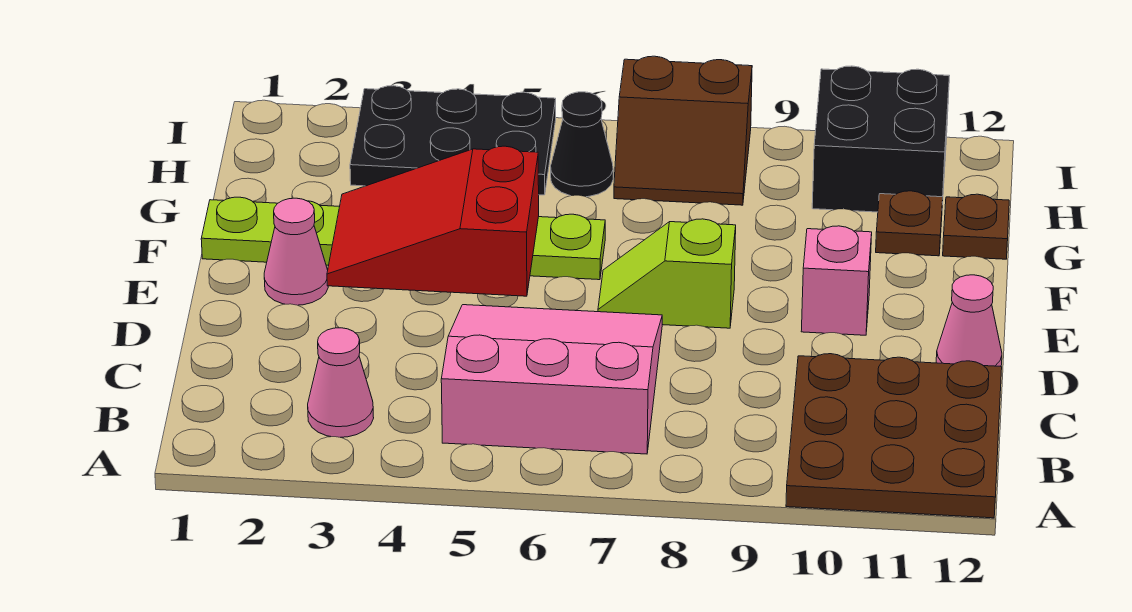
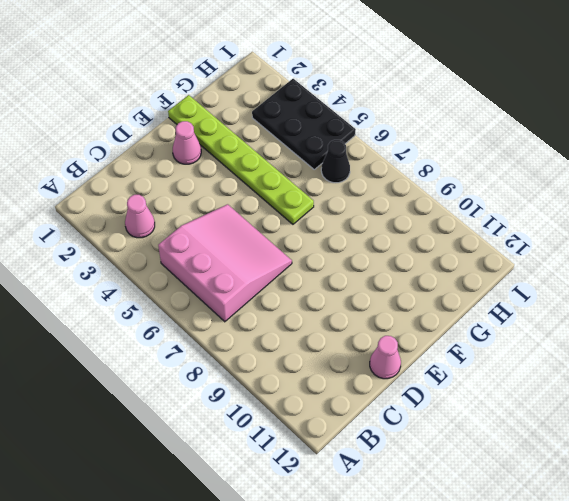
none -> brown 3x3 plate [786,354,1002,518]
none -> lime 1x2 slope [598,219,736,328]
none -> pink 1x1 brick [801,226,872,335]

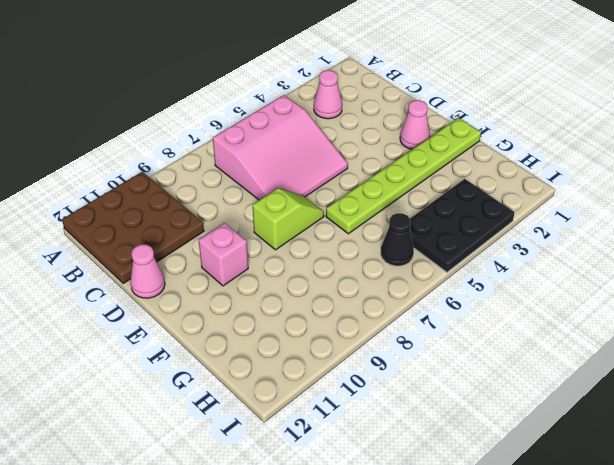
none -> brown 1x1 plate [876,191,943,256]
none -> brown 1x1 plate [943,194,1009,259]
none -> brown 2x2 slope [614,56,752,205]

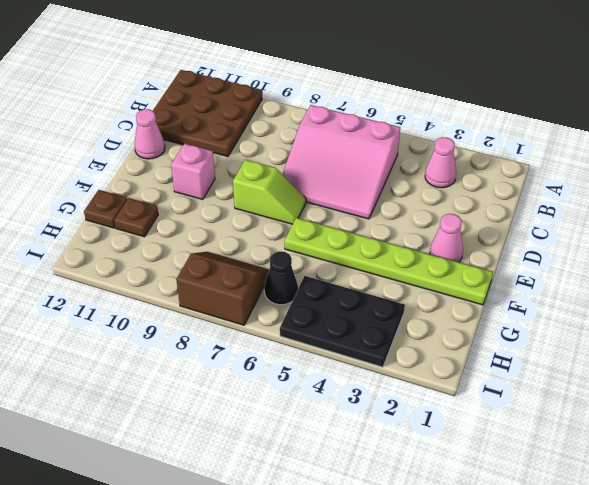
none -> black 2x2 brick [812,66,949,212]
none -> red 2x3 slope [327,146,539,296]

